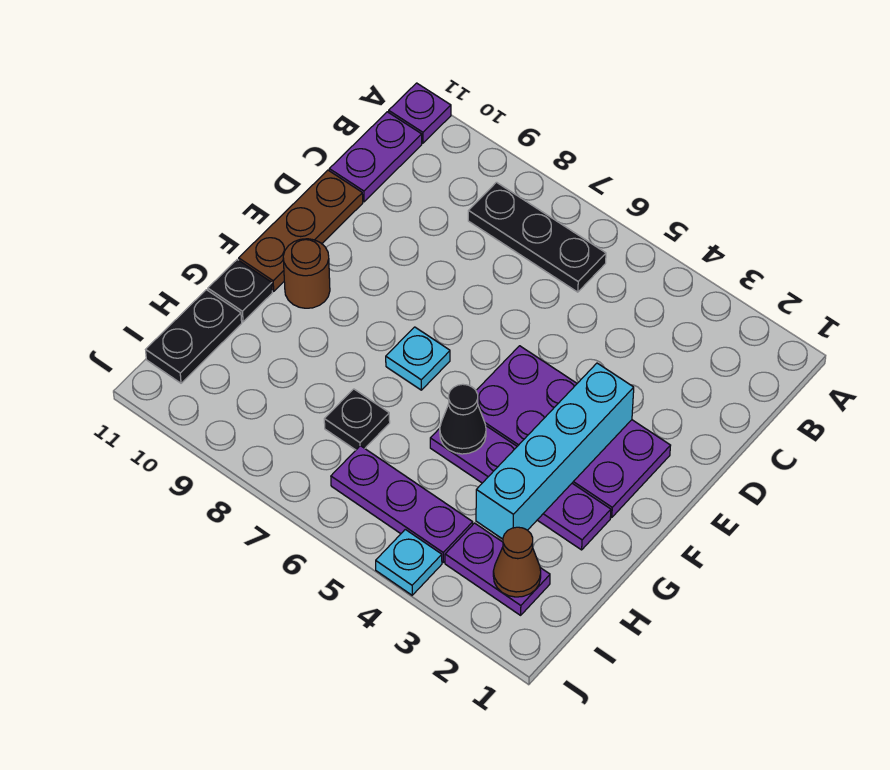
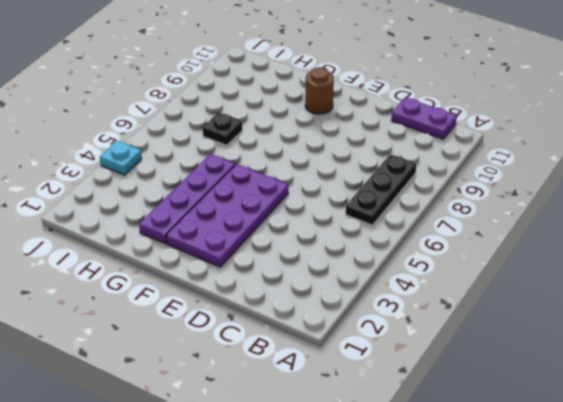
none -> purple 1x1 plate [389,83,451,143]
none -> brown 1x3 plate [239,170,363,291]
none -> cyan 1x1 plate [386,327,450,390]

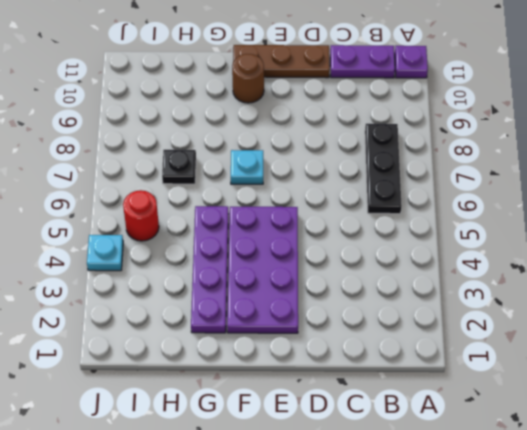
red 1x1 round brick [123,190,159,241] -> purple 1x3 plate [331,446,473,562]
none -> black 1x1 plate [208,260,272,322]
none -> black 1x2 plate [146,290,242,383]
none -> purple 1x2 plate [445,523,550,615]

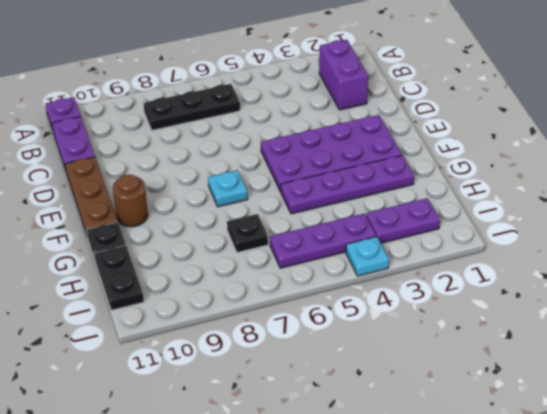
purple 1x2 brick [319,40,368,110] -> none
none -> cyan 1x4 brick [476,363,634,539]
none -> black 1x1 cone [440,384,486,454]
none -> brown 1x1 cone [493,527,541,597]

